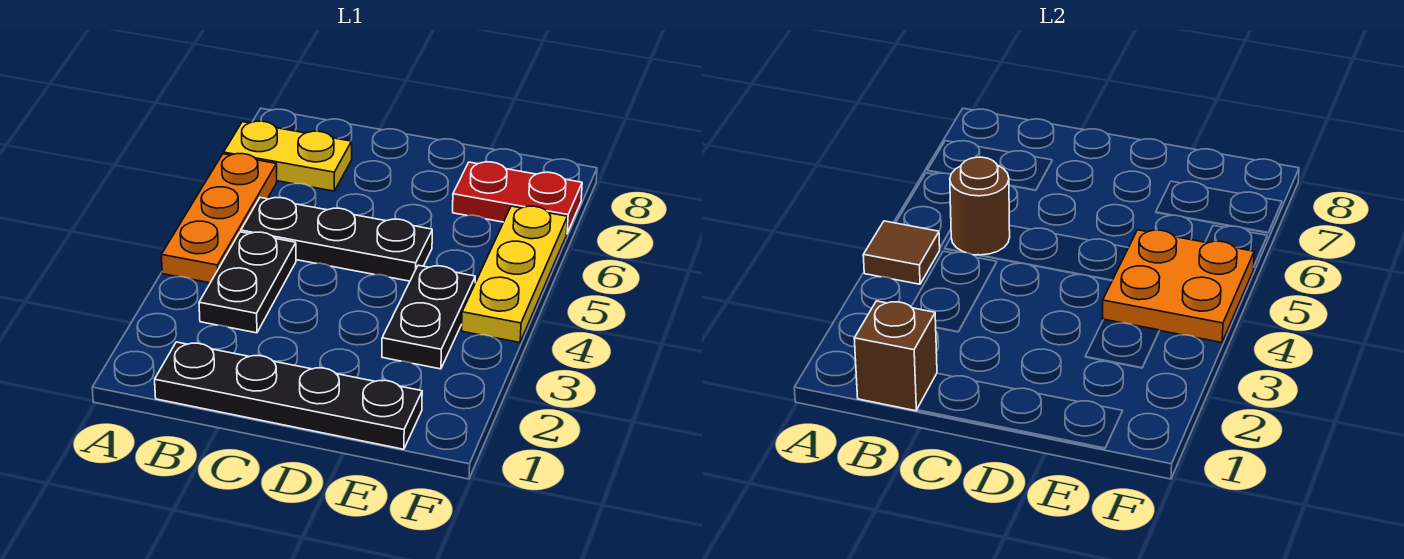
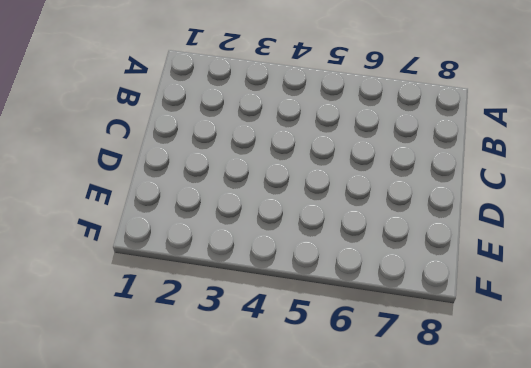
none -> orange 1x3 plate [161,154,277,283]
none -> yellow 1x2 plate [224,121,352,191]
none -> black 1x4 plate [155,342,422,449]

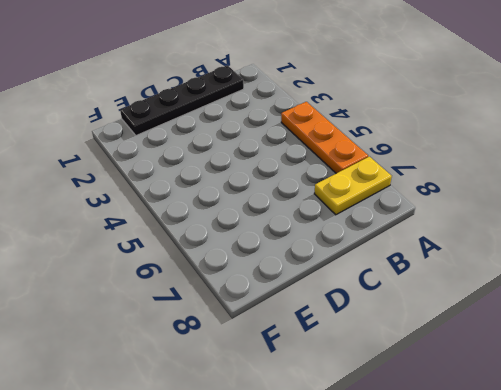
none -> black 1x2 plate [199,232,296,333]
none -> black 1x3 plate [241,198,432,281]
none -> black 1x2 plate [382,265,475,369]

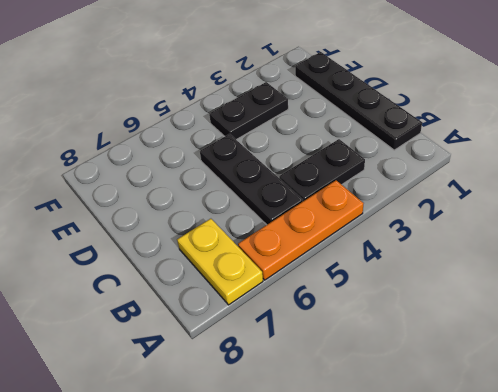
none -> red 1x2 plate [453,162,582,233]
none -> yellow 1x3 plate [462,206,567,342]
none -> brown 1x1 tile [863,221,940,284]

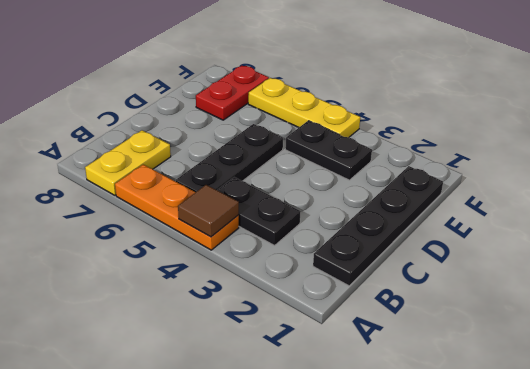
none -> brown 1x1 brick [854,301,937,411]
none -> brown 1x1 round brick [950,157,1010,255]
none -> orange 2x2 plate [1102,230,1254,342]

